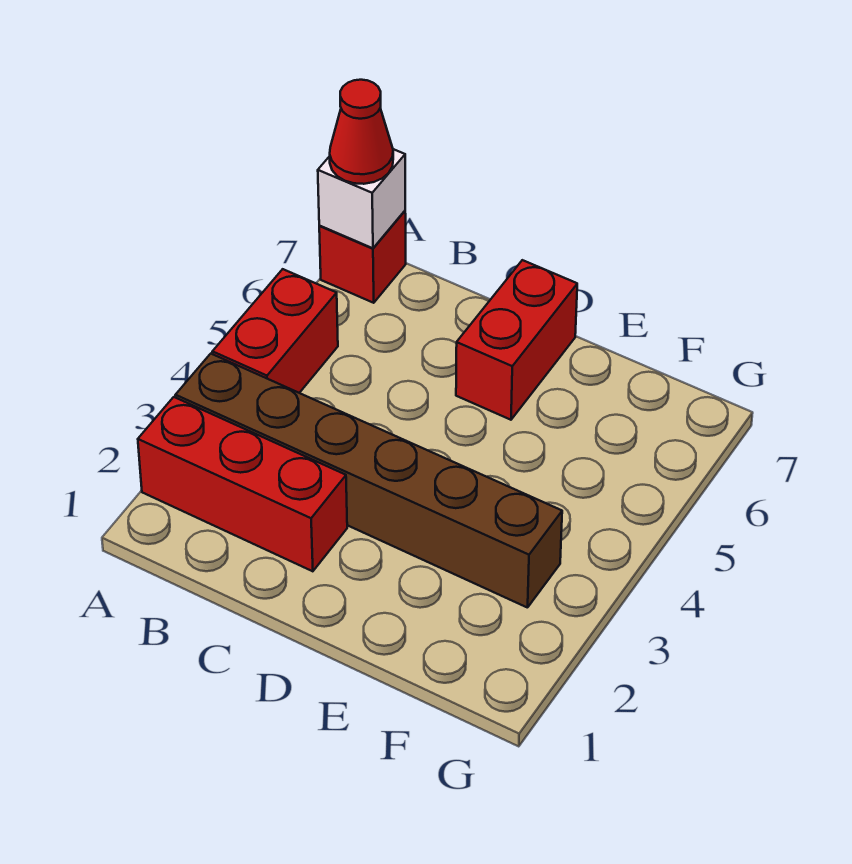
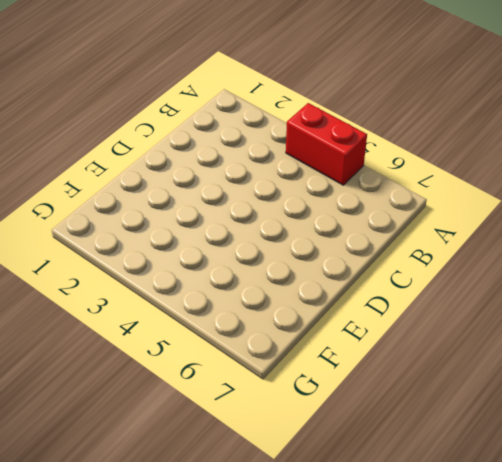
none -> red 1x3 brick [138,397,347,571]
none -> brown 1x6 brick [175,354,562,608]

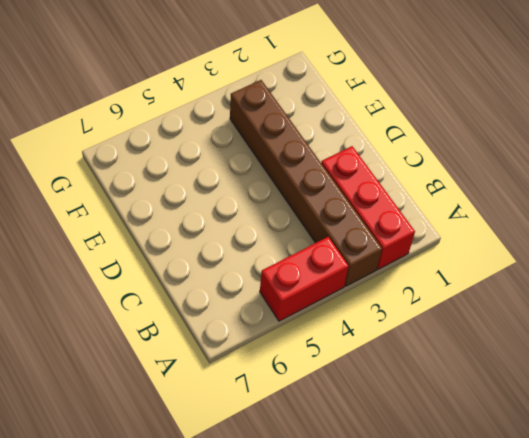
none -> red 1x1 brick [319,211,406,303]
none -> red 1x2 brick [456,260,577,420]

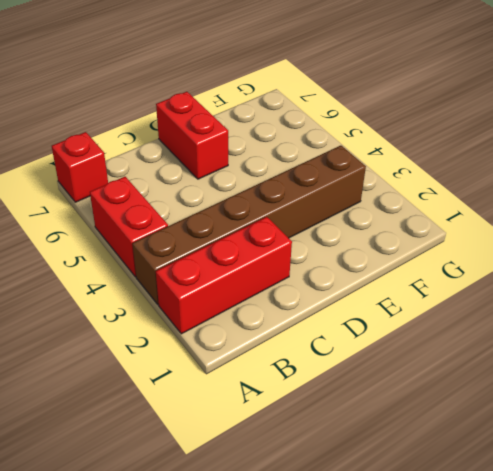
none -> white 1x1 brick [318,149,405,248]
none -> red 1x1 cone [330,80,393,184]

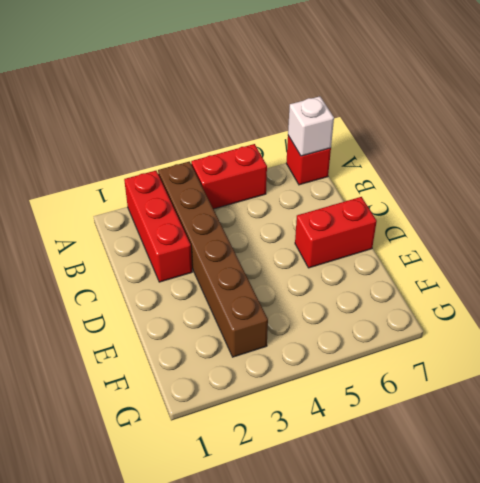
none -> red 1x1 cone [330,80,393,184]

